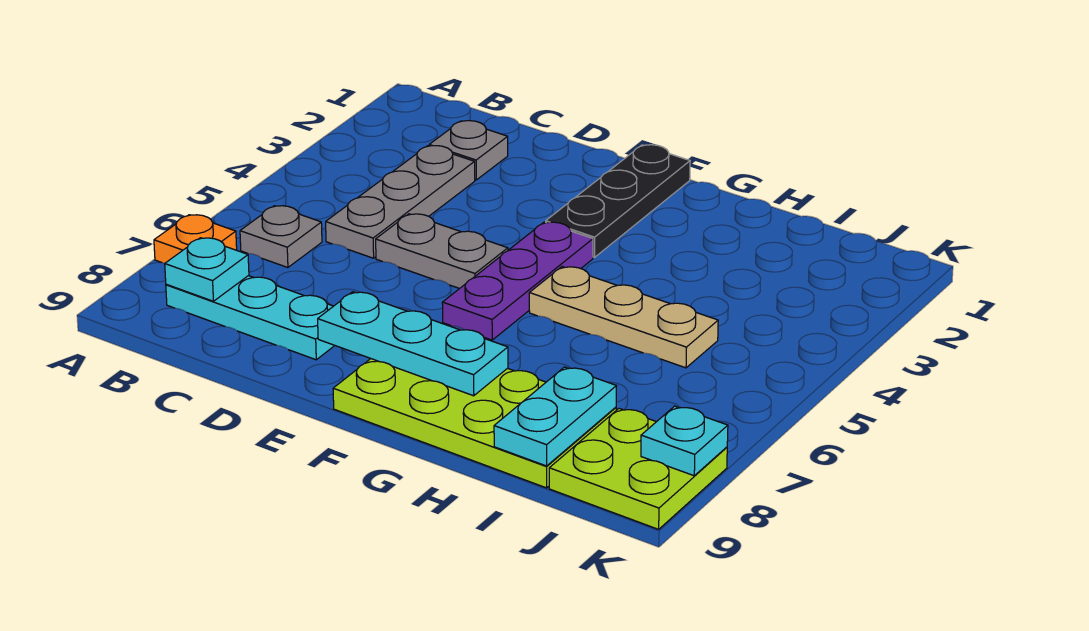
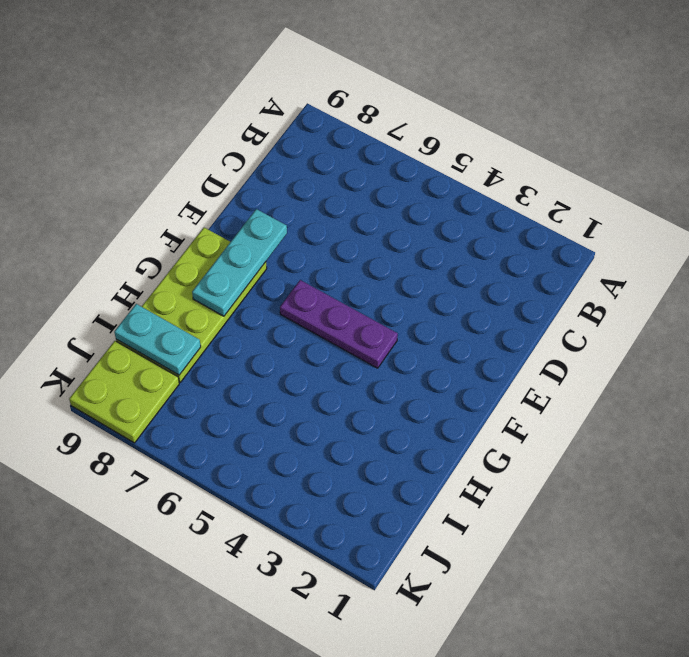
none -> orange 1x1 plate [154,215,237,263]
none -> grey 1x1 plate [240,206,322,268]
none -> cyan 1x3 plate [166,276,335,360]

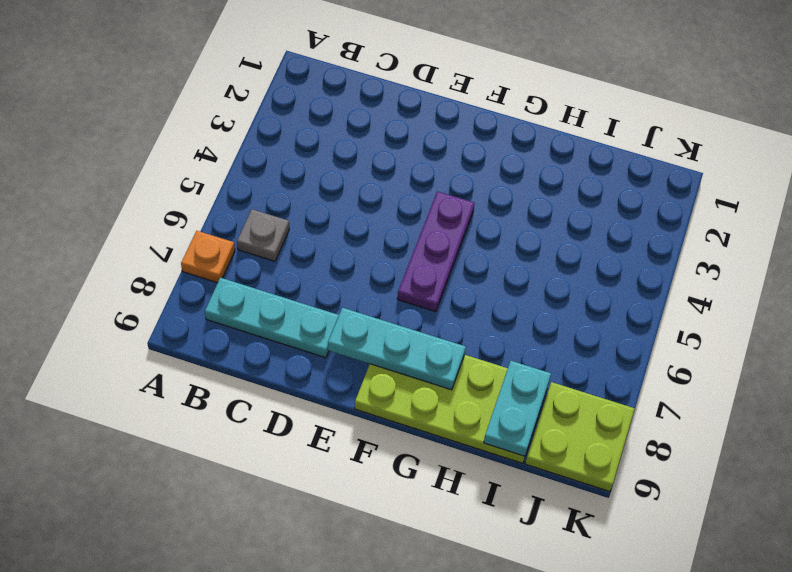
none -> grey 1x1 plate [429,121,508,180]
none -> grey 1x3 plate [326,146,475,258]
none -> grey 1x2 plate [376,214,508,289]

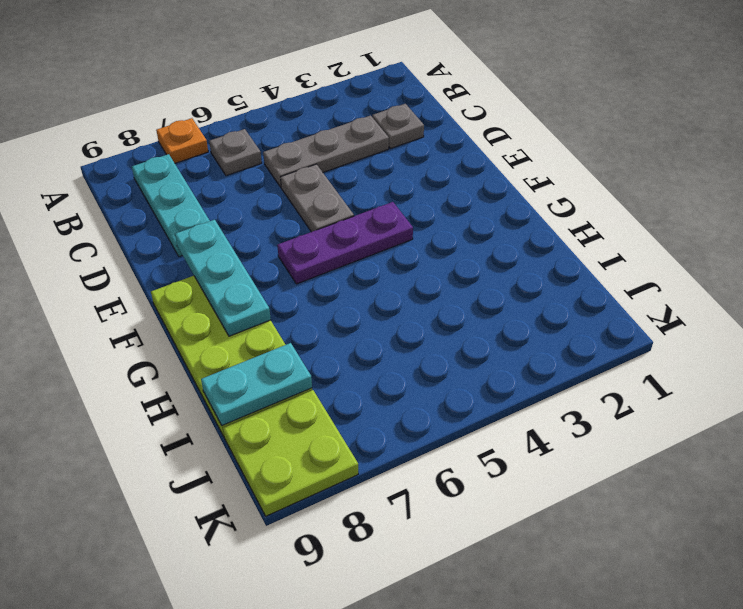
none -> black 1x3 plate [546,145,690,257]
none -> tan 1x3 plate [529,267,718,368]
none -> cyan 1x1 plate [165,238,249,301]

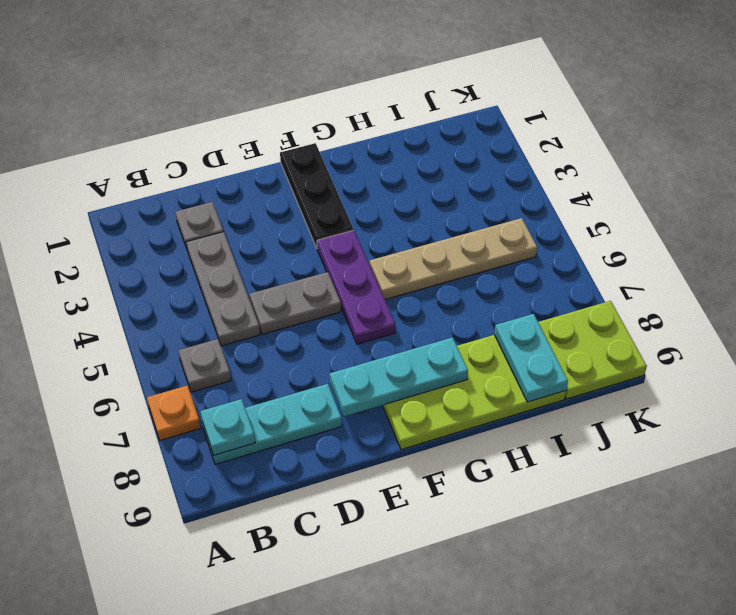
tan 1x4 plate [370,218,537,299] -> tan 1x3 plate [529,267,718,368]
none -> cyan 1x1 plate [641,406,728,476]

